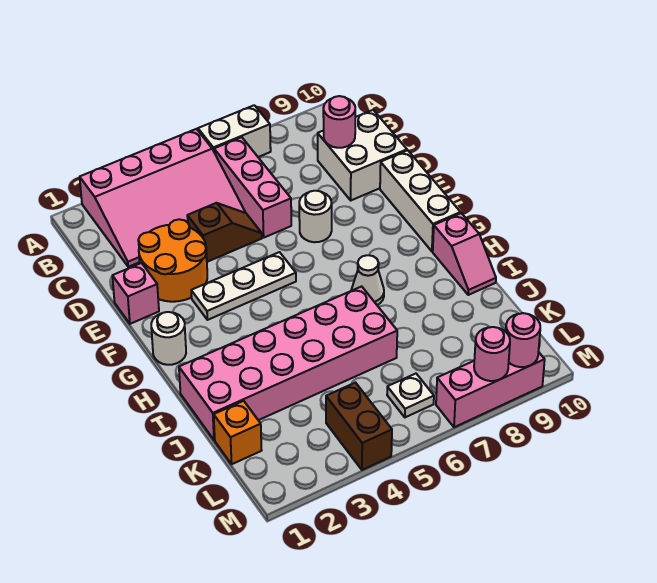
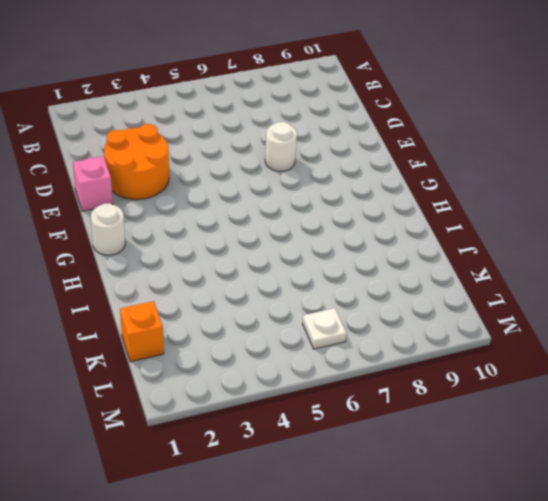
none -> pink 3x4 slope [80,129,245,267]
none -> white 1x2 brick [198,105,271,157]
none -> pink 1x3 brick [214,137,291,237]

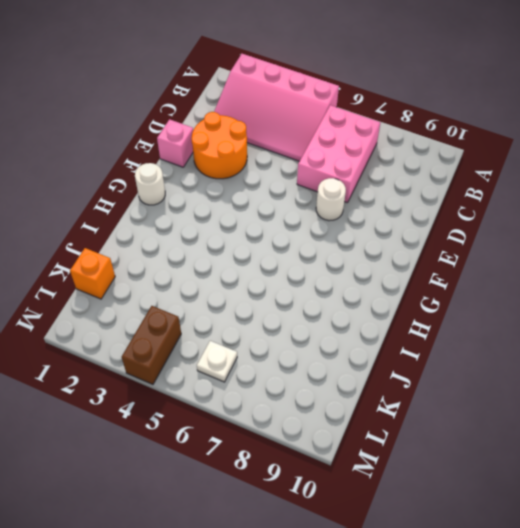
pink 2x3 brick [297,105,380,203] -> pink 1x3 brick [214,137,291,237]
none -> white 1x2 brick [198,105,271,157]
none -> white 2x2 brick [318,110,407,200]
none -> brown 1x2 slope [187,203,262,262]

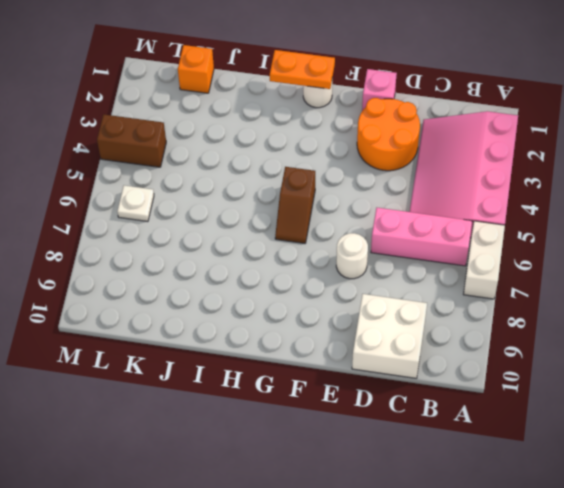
orange 1x2 plate [270,50,335,89] -> none
brown 1x2 slope [275,167,315,243] -> brown 1x2 slope moved to [187,203,262,262]
none -> white 1x3 brick [380,150,461,251]
none -> white 1x3 plate [191,252,296,320]
none -> white 1x1 cone [351,255,384,305]

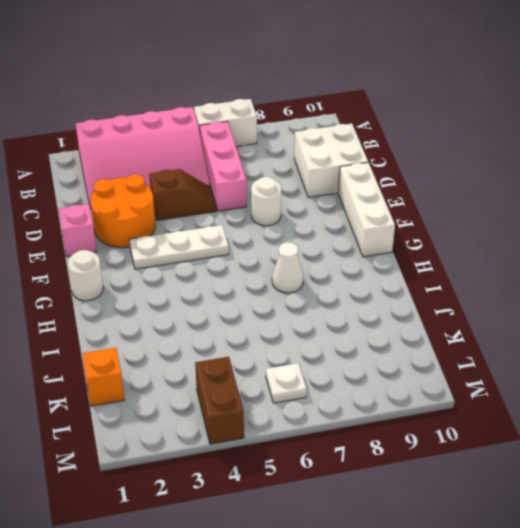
none -> pink 1x2 slope [433,213,496,295]
none -> pink 2x6 brick [179,286,397,440]
none -> pink 1x3 brick [436,352,545,427]

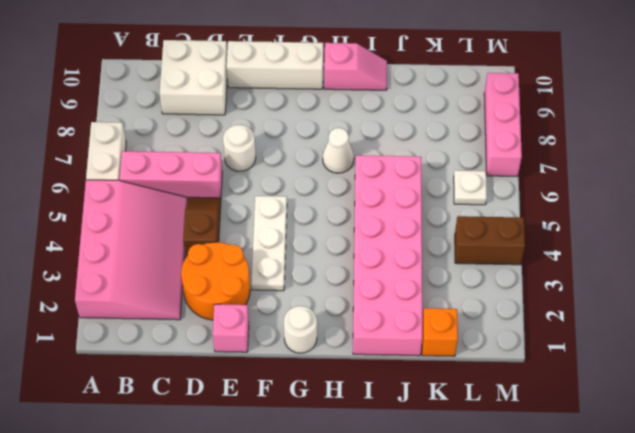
none -> pink 1x1 round brick [323,96,355,148]
none -> pink 1x1 round brick [474,327,510,381]
none -> pink 1x1 round brick [506,313,540,367]

